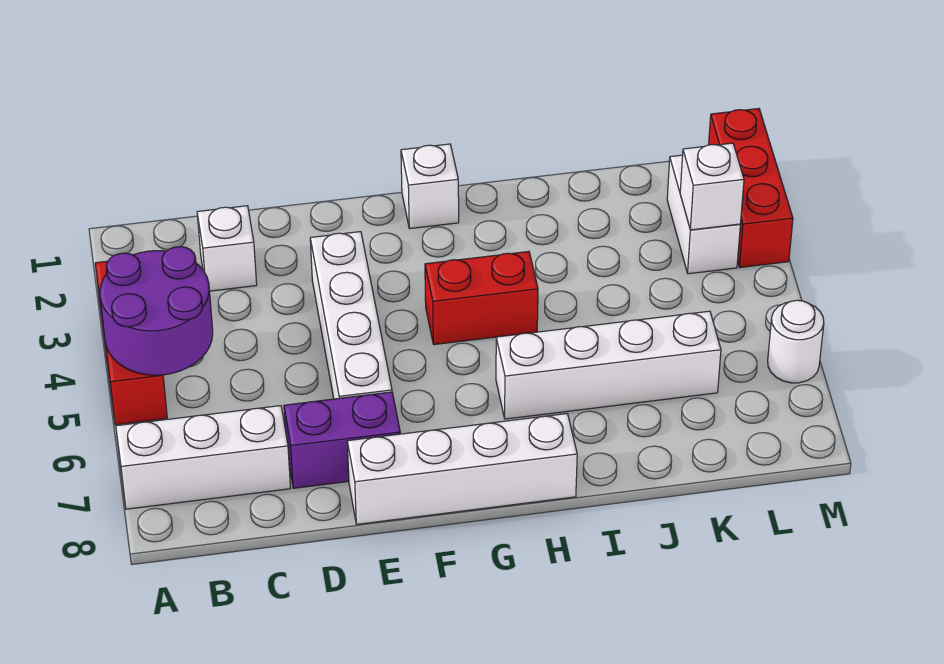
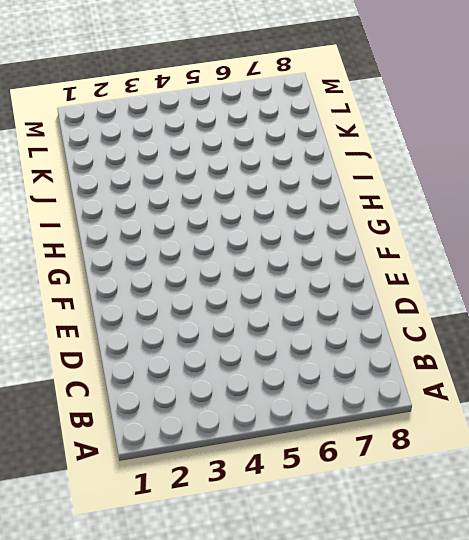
none -> red 1x3 brick [95,261,167,425]
none -> white 1x3 brick [116,406,290,509]
none -> white 1x1 brick [197,206,257,291]

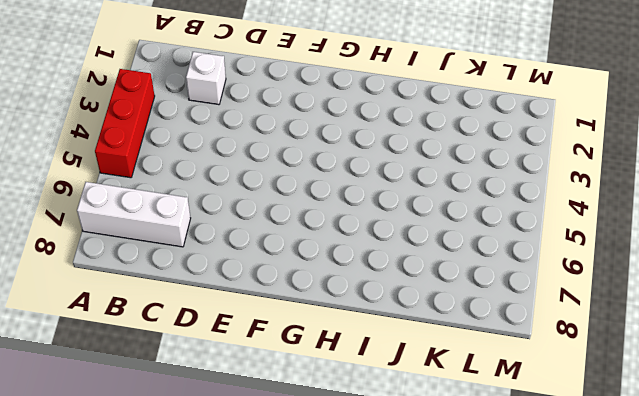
none -> purple 1x2 brick [284,392,400,488]
none -> white 1x4 brick [310,232,392,399]
none -> white 1x4 brick [347,414,577,524]

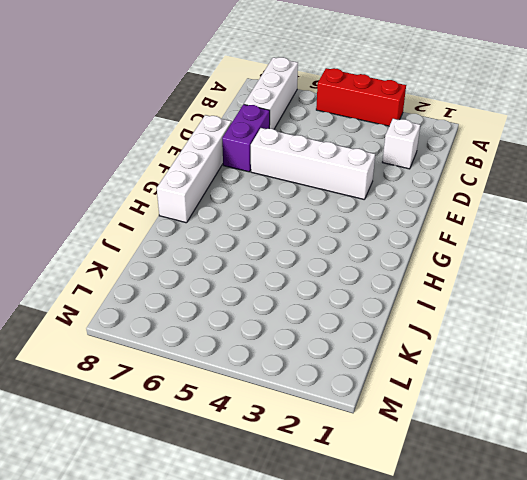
none -> white 1x1 brick [401,144,459,229]
none -> red 1x2 brick [425,251,538,345]
none -> white 1x4 brick [496,311,721,419]

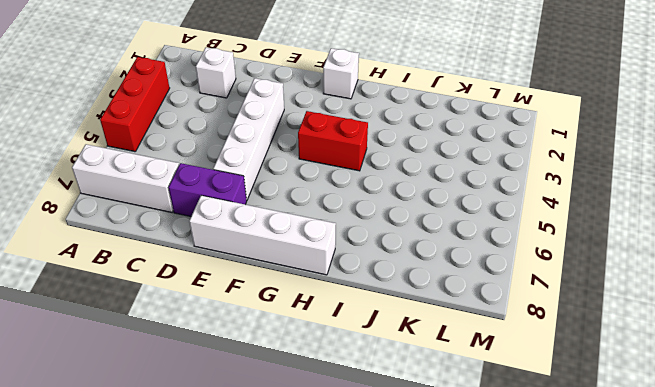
none -> white 1x4 brick [496,311,721,419]
none -> white 1x2 brick [667,155,740,274]
none -> red 1x3 brick [709,109,793,267]

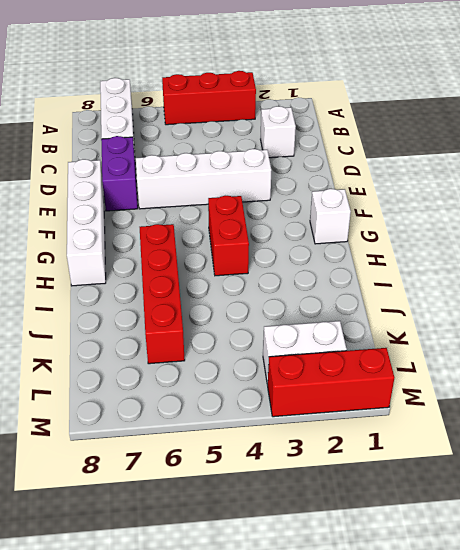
red 1x4 brick [140,224,185,364] -> white 1x4 brick [496,311,721,419]
none -> white 1x1 round brick [768,300,824,383]
none -> purple 2x2 round brick [100,247,213,375]
none -> white 1x1 brick [680,143,744,230]

